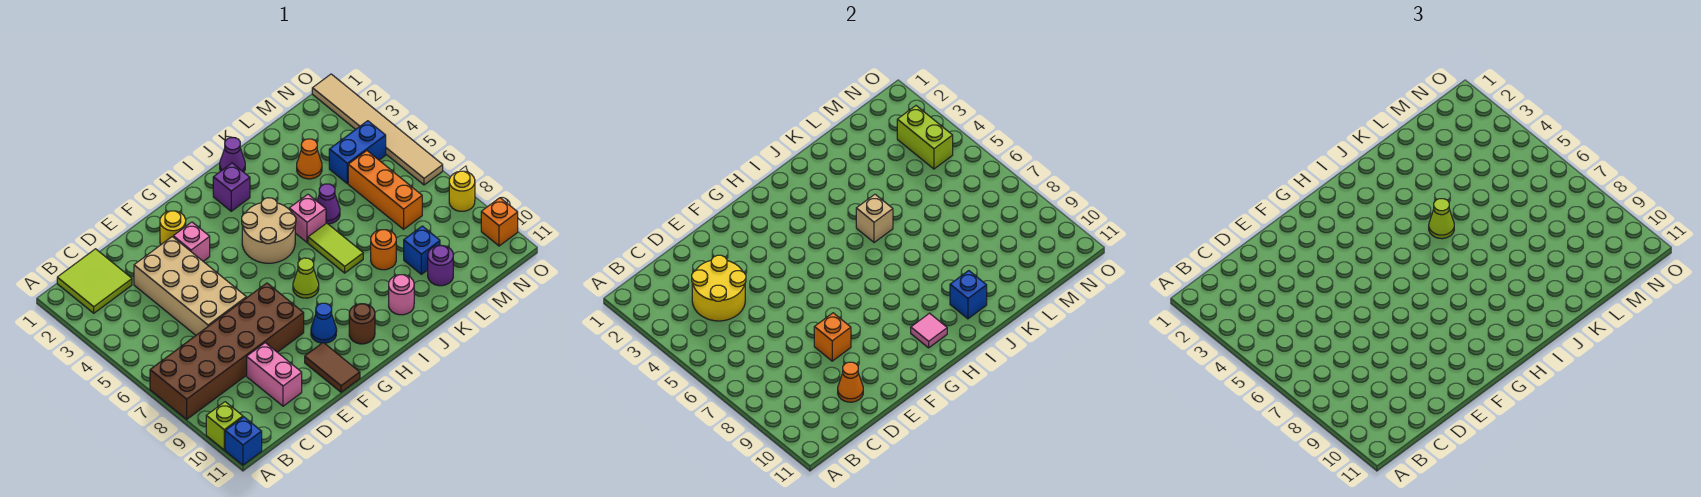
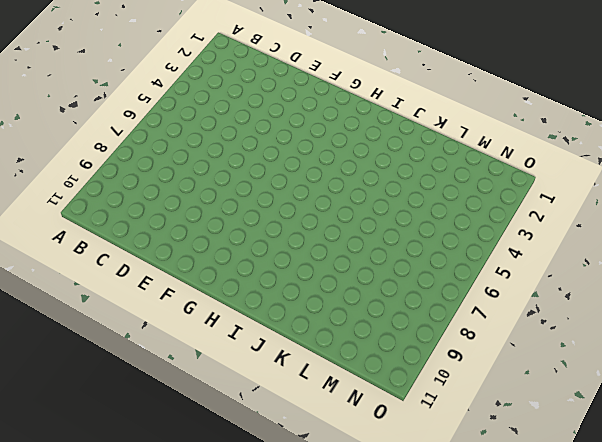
none -> brown 2x6 brick [150,283,304,419]
none -> lime 1x1 brick [206,402,243,450]
none -> blue 1x1 brick [225,417,262,465]
none -> lime 2x2 tile [57,249,132,313]

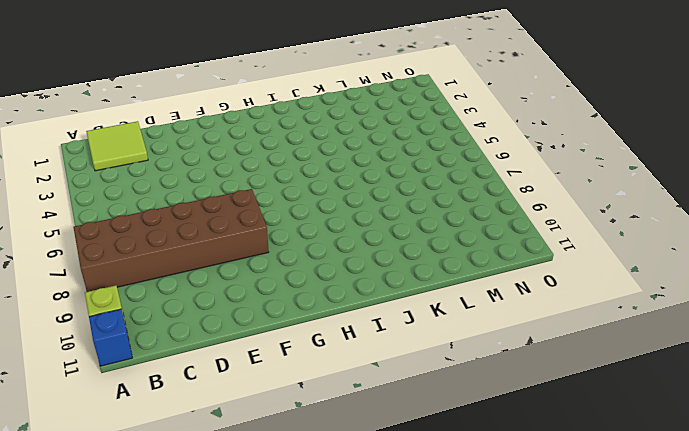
none -> tan 2x4 brick [134,237,246,335]
none -> pink 1x2 brick [247,343,302,406]
none -> yellow 1x1 round brick [160,211,186,244]
none -> pink 1x1 brick [173,222,210,261]

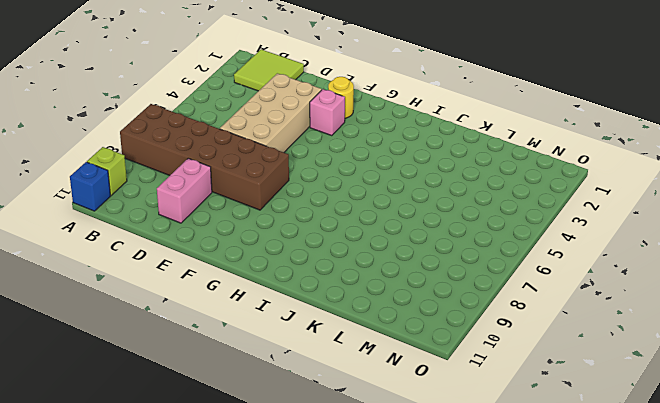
none -> brown 1x2 tile [305,343,360,392]
none -> blue 1x1 cone [311,303,337,343]
none -> tan 2x2 round brick [242,198,296,263]
none -> lime 1x1 cone [293,258,319,298]

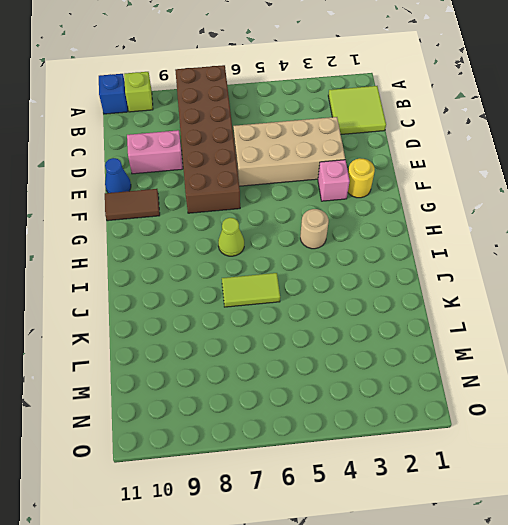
blue 1x1 cone [105,158,131,193] -> blue 1x1 cone moved to [311,303,337,343]
tan 1x1 round brick [300,209,329,249] -> tan 2x2 round brick [242,198,296,263]
none -> brown 1x1 round brick [349,304,375,344]
none -> purple 1x1 brick [213,163,250,211]
none -> purple 1x1 cone [220,138,245,172]
none -> pink 1x1 brick [289,194,326,243]

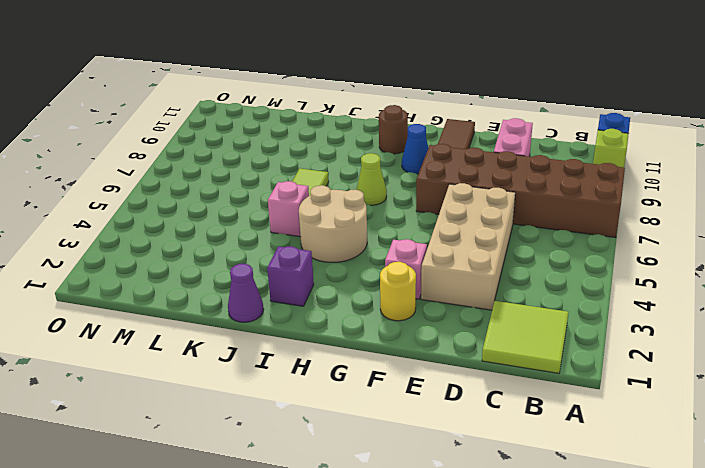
none -> pink 1x1 round brick [389,275,414,315]
none -> purple 1x1 cone [317,184,340,224]
none -> orange 1x1 round brick [371,230,396,270]
none -> orange 1x1 cone [297,139,322,179]

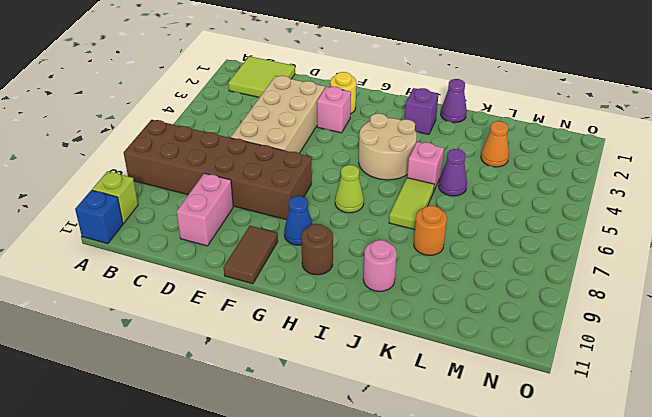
none -> blue 1x1 brick [404,226,440,274]
none -> purple 1x1 round brick [428,245,453,286]
none -> blue 1x2 brick [329,121,386,183]
none -> orange 1x3 brick [348,151,422,229]

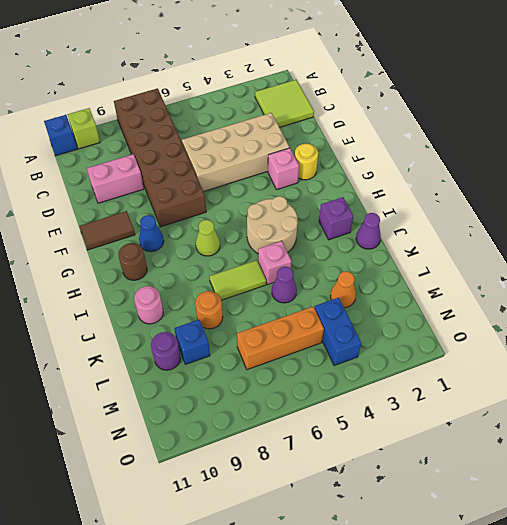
none -> tan 1x6 tile [312,74,443,185]
none -> yellow 1x1 round brick [449,171,475,211]
none -> orange 1x1 brick [481,198,518,246]
none -> yellow 2x2 round brick [692,255,746,321]

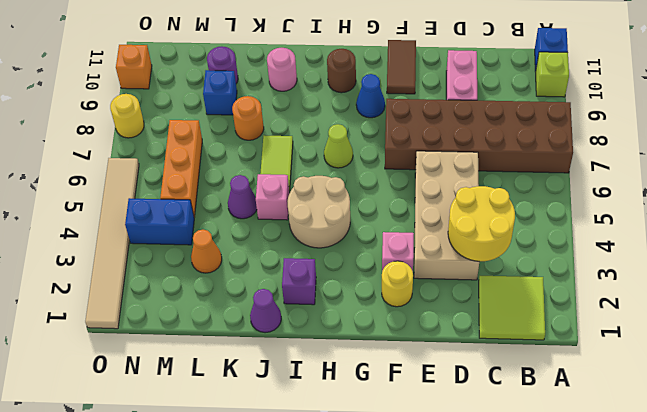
none -> orange 1x1 cone [838,362,863,402]
none -> orange 1x1 brick [814,313,851,361]
none -> pink 1x1 tile [911,313,947,348]
none -> tan 1x1 brick [856,194,893,243]

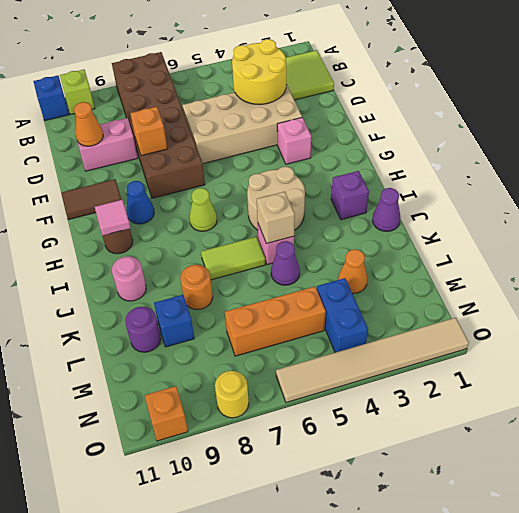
none -> yellow 1x1 round brick [160,211,186,244]
none -> blue 1x1 brick [950,271,987,319]
none -> lime 1x2 brick [897,106,953,169]
none -> lime 1x1 cone [1429,199,1454,239]

